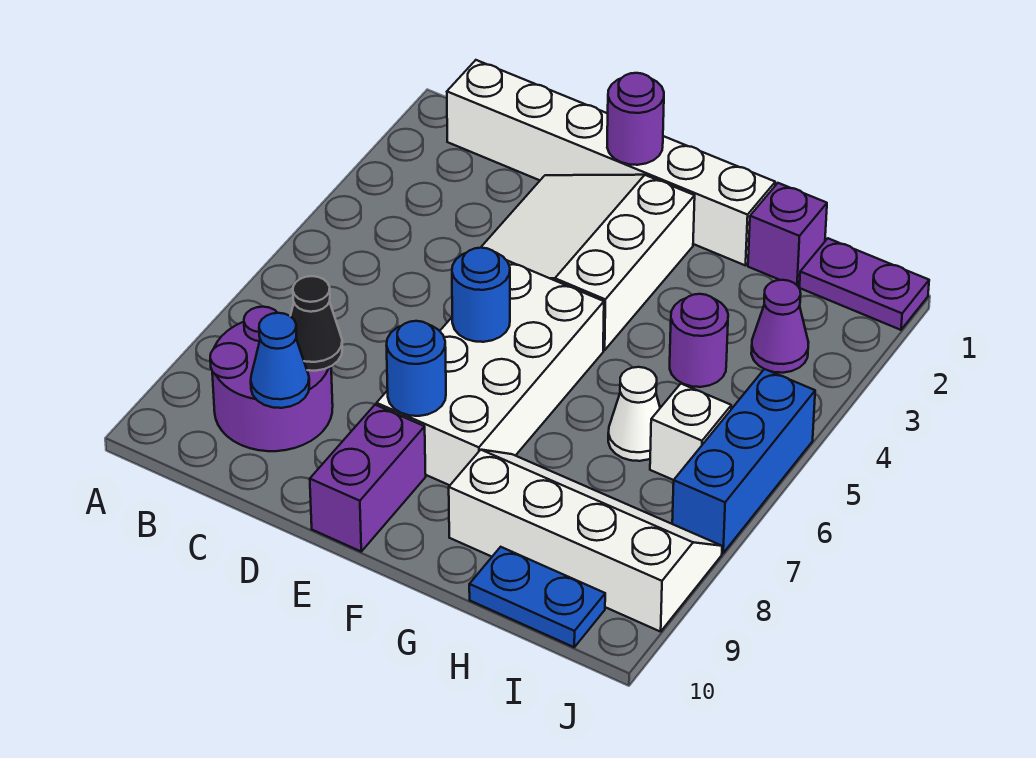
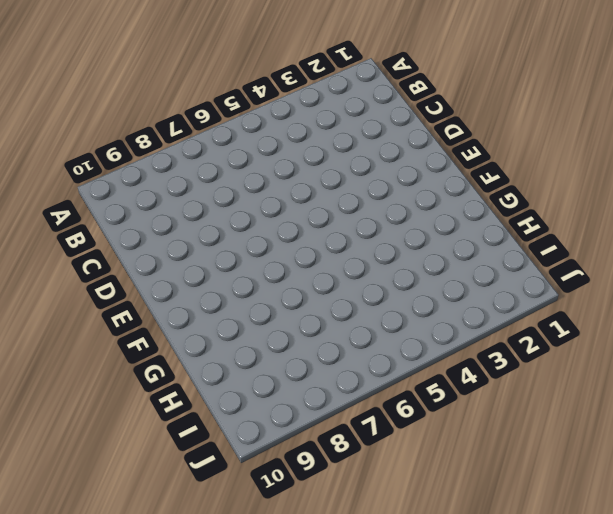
none -> white 1x6 brick [447,60,775,266]
none -> purple 2x2 round brick [210,307,333,451]
none -> white 3x3 slope [481,175,695,350]

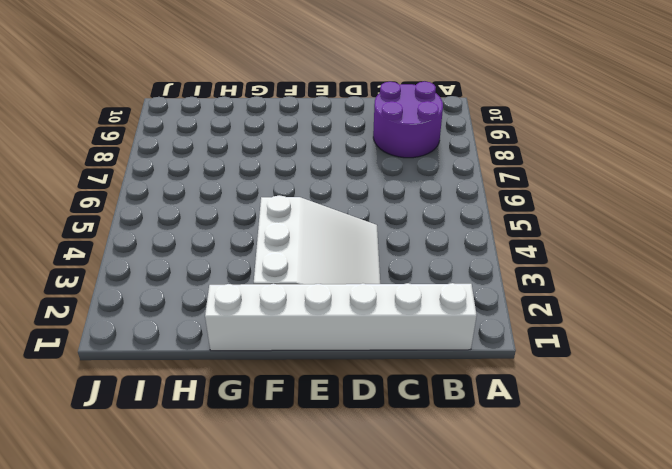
none -> white 2x4 brick [377,261,604,485]
none -> purple 1x2 brick [310,405,426,551]
none -> white 2x4 slope [449,450,722,632]

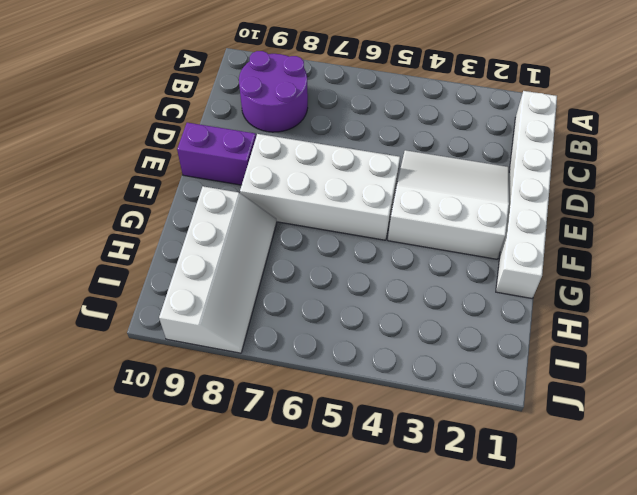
none -> purple 1x1 brick [748,183,827,286]
none -> purple 1x1 round brick [670,294,728,387]
none -> white 1x1 cone [608,367,660,461]

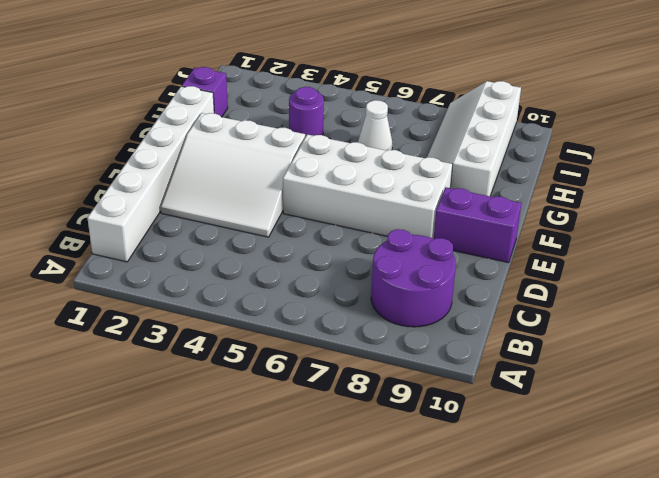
none -> blue 1x2 plate [469,547,605,647]
none -> purple 1x2 plate [799,238,929,330]
none -> purple 1x1 cone [751,280,809,373]

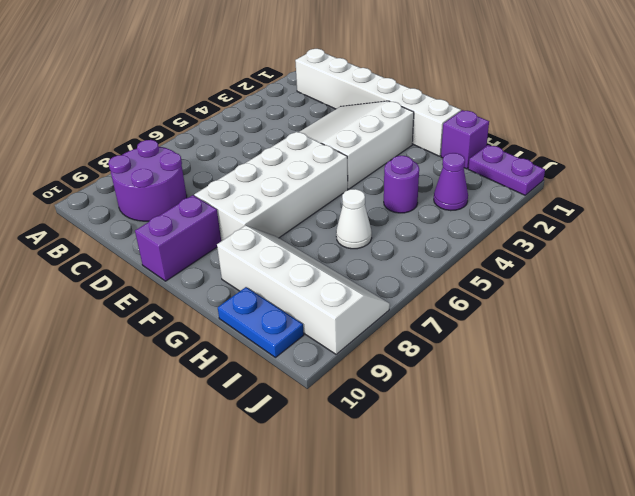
none -> white 1x1 brick [650,384,731,480]
none -> blue 1x3 brick [672,369,815,553]
none -> black 1x1 cone [291,276,342,371]

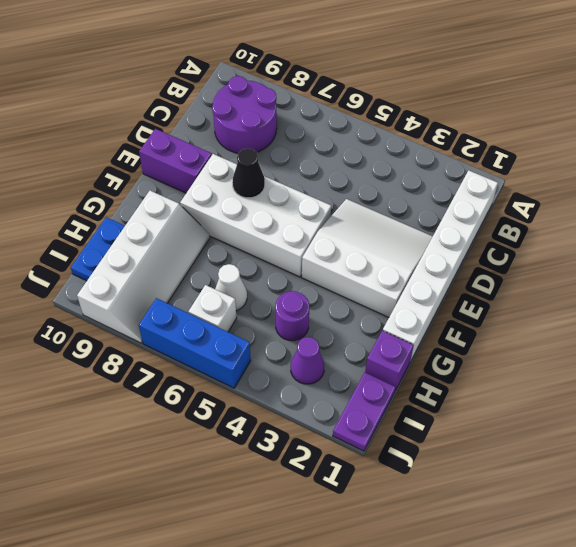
black 1x1 cone [232,148,265,198] -> black 1x1 cone moved to [291,276,342,371]
none -> blue 1x1 cone [251,313,309,408]
none -> purple 1x1 round brick [607,73,664,165]
none -> blue 1x1 round brick [452,248,510,342]

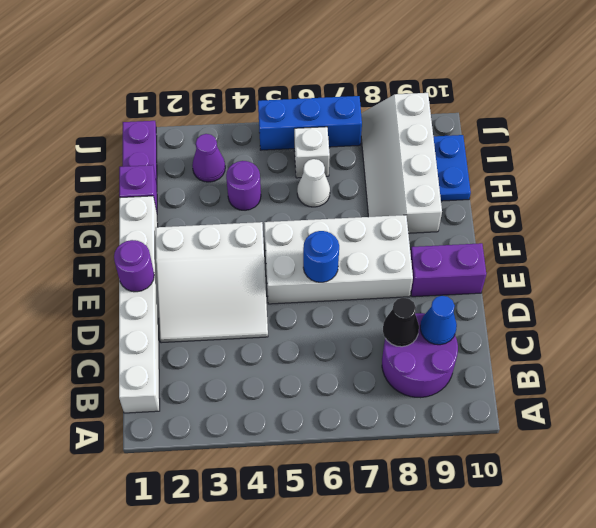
none -> blue 1x1 round brick [386,321,446,416]

